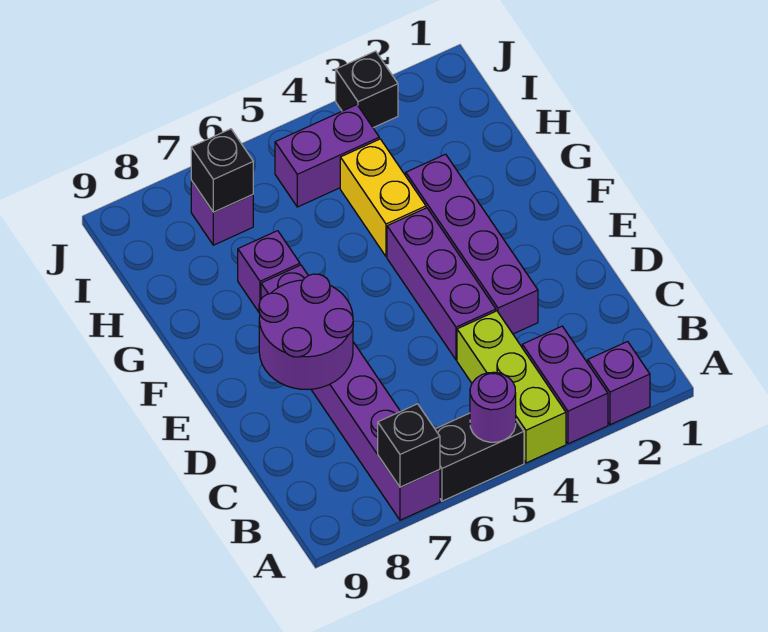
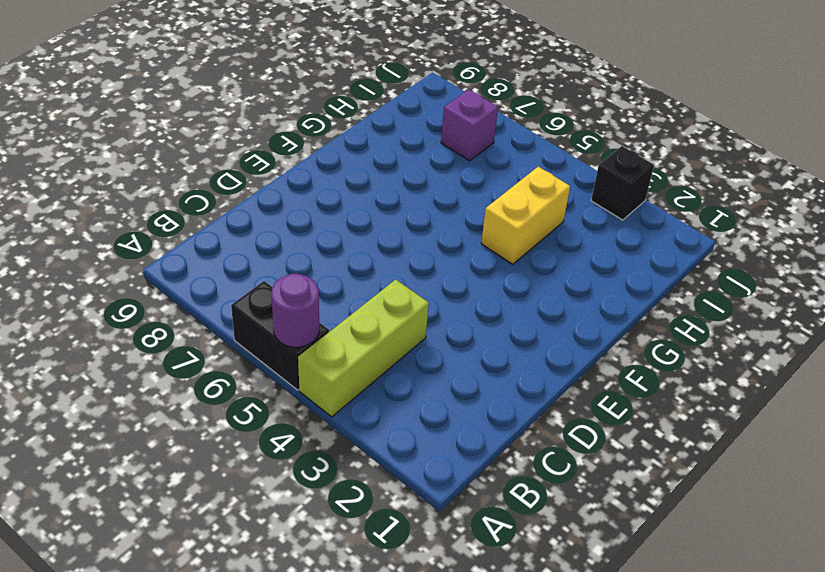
none -> purple 1x1 brick [588,342,650,425]
none -> purple 1x2 brick [522,326,608,444]
none -> purple 1x6 brick [261,265,440,520]

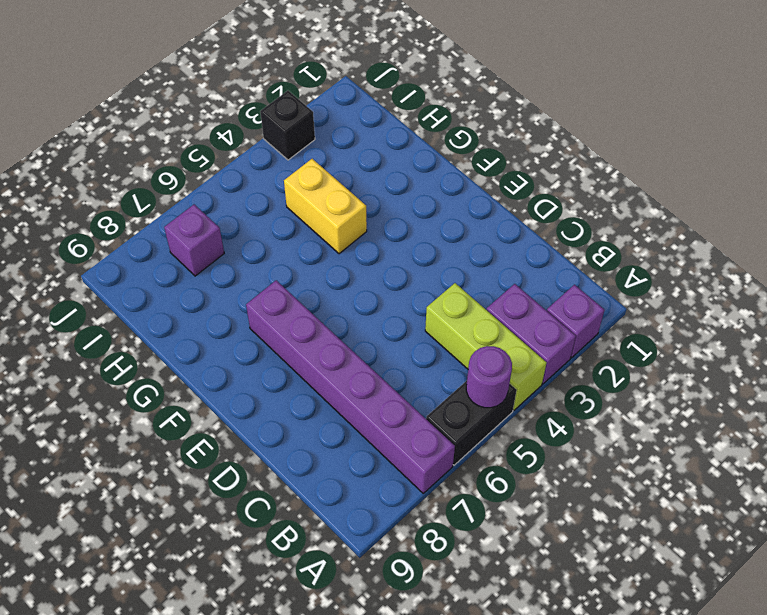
none -> purple 1x4 brick [406,154,538,334]
none -> purple 1x3 brick [387,208,496,360]
none -> purple 1x1 brick [238,231,300,312]

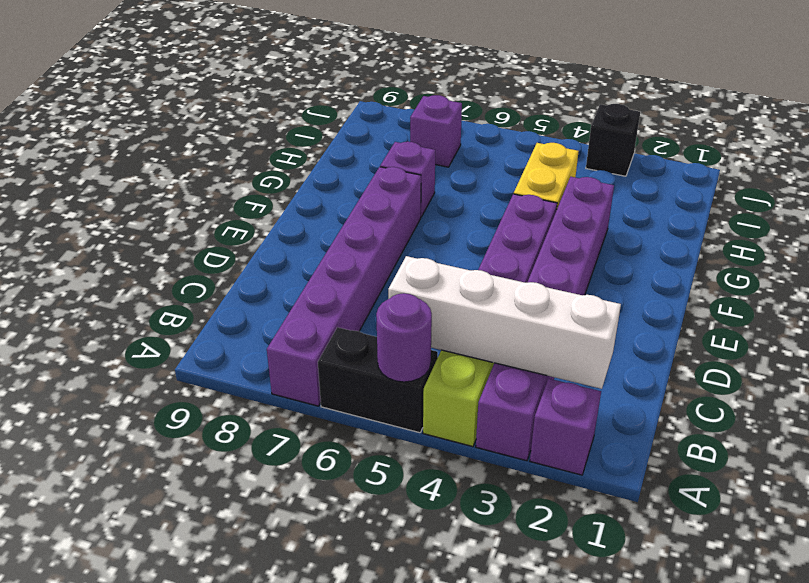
white 1x4 brick [388,256,621,389] -> none
none -> purple 1x2 brick [275,105,379,207]
none -> black 1x1 brick [378,404,440,487]
none -> purple 2x2 round brick [259,274,353,389]

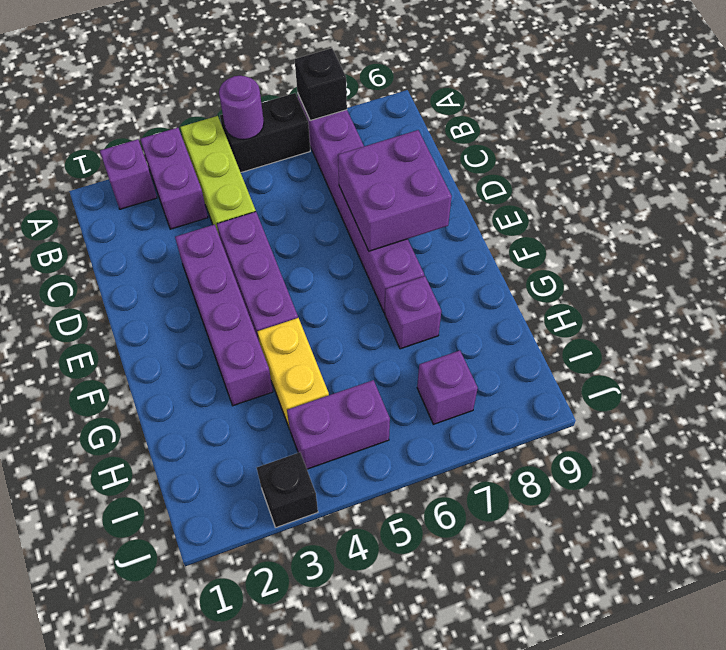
purple 2x2 brick [338,130,452,251] -> purple 2x2 round brick [259,274,353,389]
none -> black 1x1 brick [191,129,253,212]

